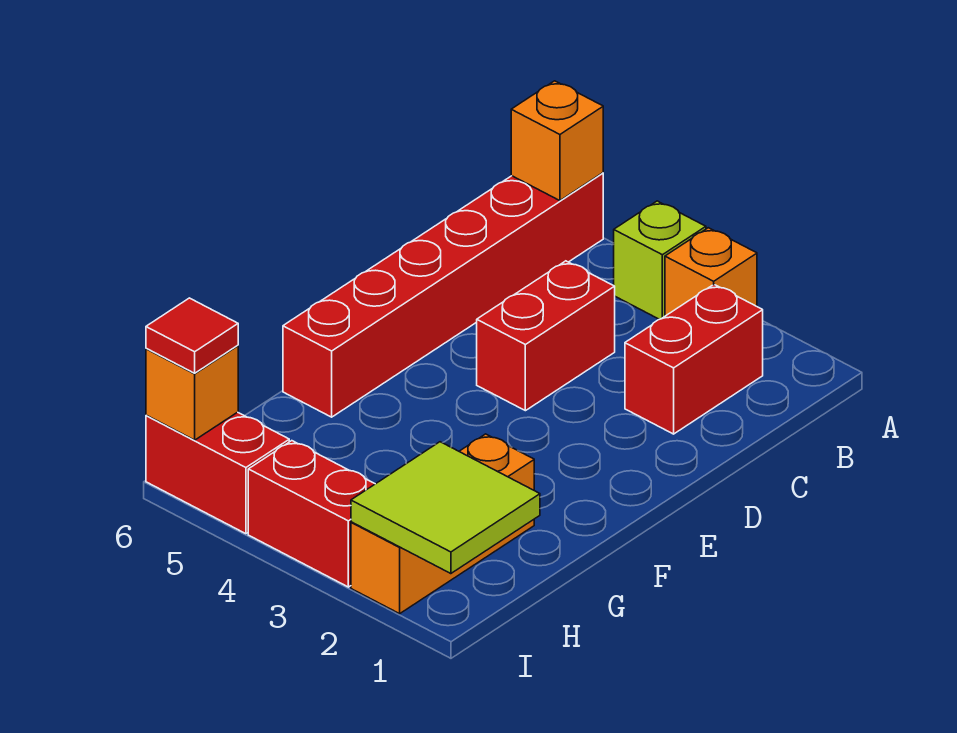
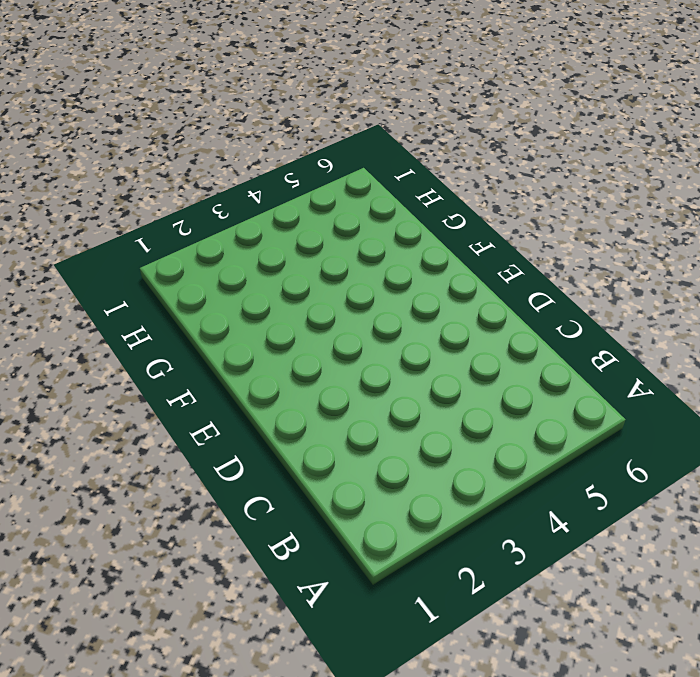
none -> orange 1x1 brick [665,228,757,316]
none -> lime 1x1 brick [614,201,706,319]
none -> red 1x6 brick [283,173,603,417]

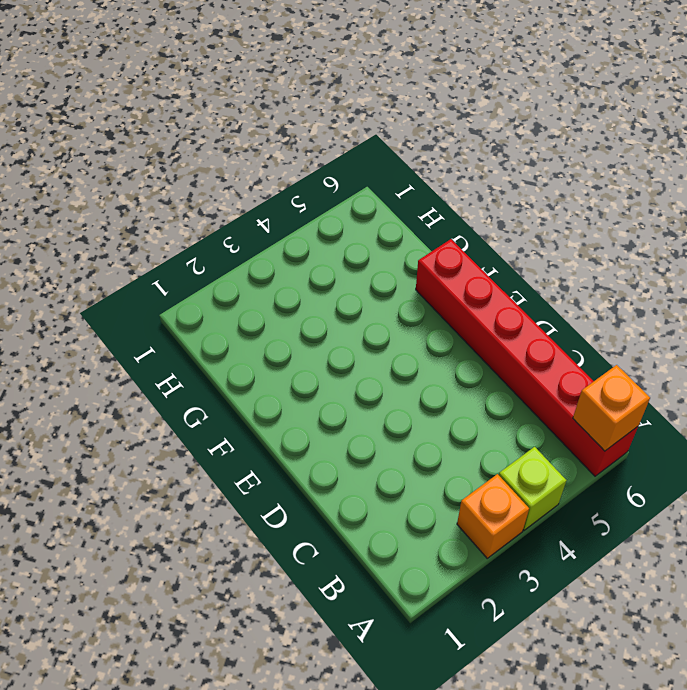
none -> red 1x2 brick [625,285,763,434]
none -> red 1x2 brick [477,261,615,411]
none -> orange 1x3 brick [351,434,534,614]

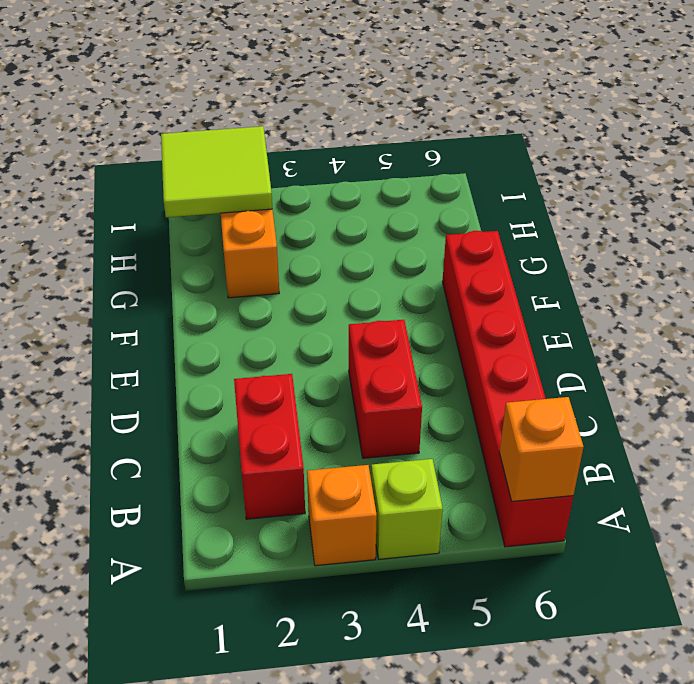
none -> red 1x2 brick [248,441,375,587]
none -> red 1x2 brick [146,412,289,534]
none -> orange 1x1 brick [146,345,238,440]

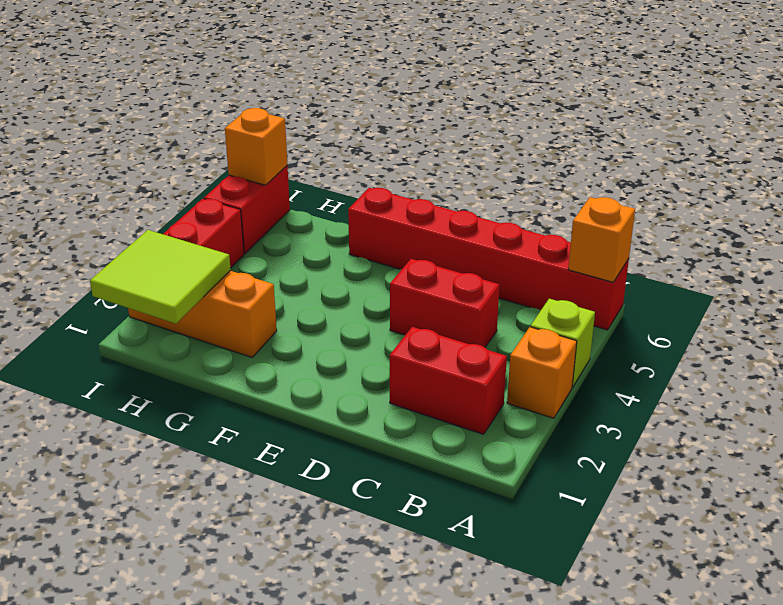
none -> red 1x1 tile [146,298,238,373]

